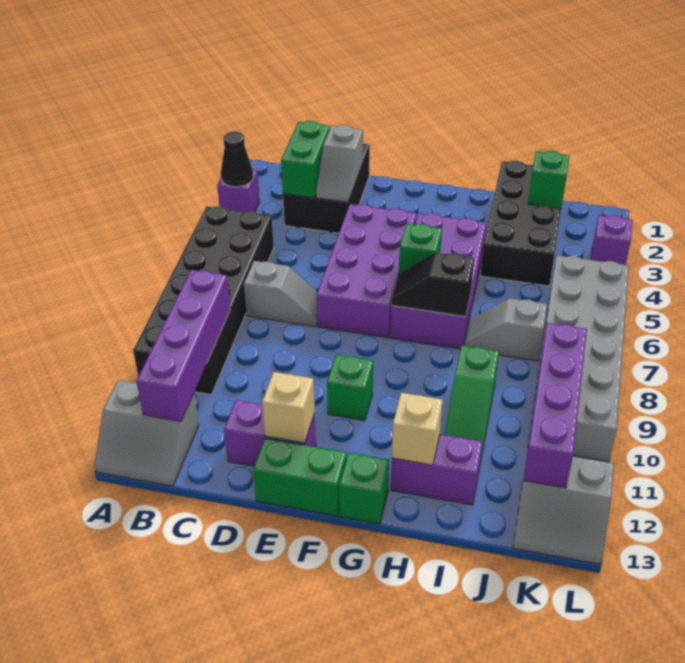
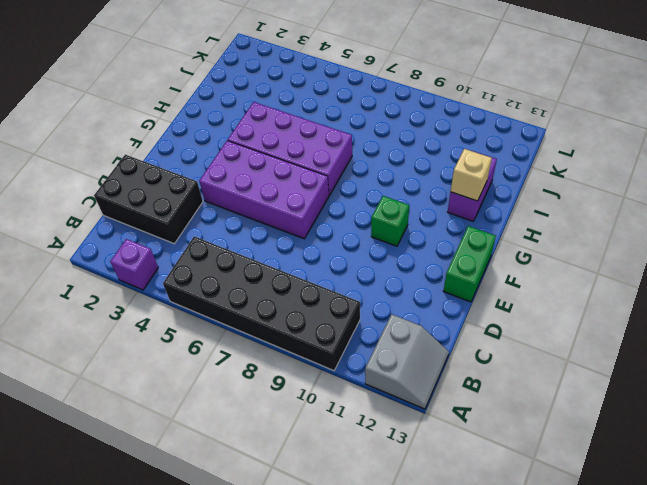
none -> grey 1x2 slope [244,261,318,327]
none -> purple 1x2 brick [224,400,316,466]
none -> green 1x1 brick [339,453,389,524]

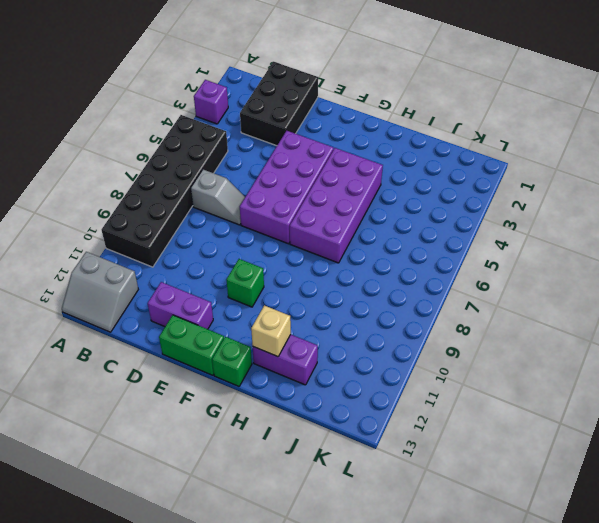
none -> black 2x4 brick [480,161,561,286]
none -> grey 1x2 slope [465,298,547,361]
none -> green 1x3 slope [444,346,499,469]

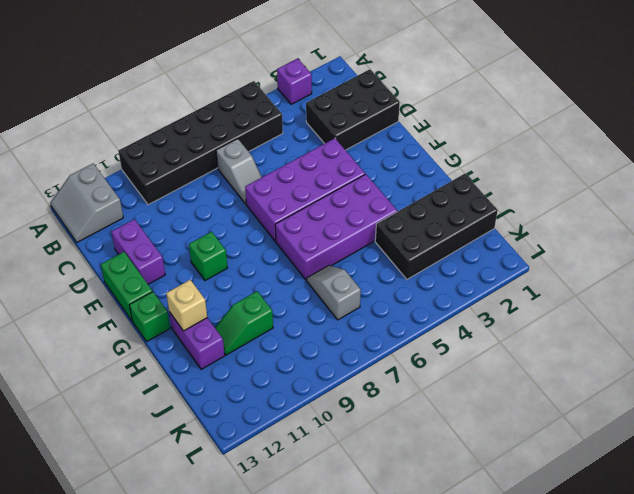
green 1x2 slope [215,291,273,355] -> green 1x3 slope [444,346,499,469]
none -> grey 2x6 brick [528,255,629,461]
none -> grey 2x2 slope [513,457,614,564]
none -> purple 1x1 brick [591,215,632,265]

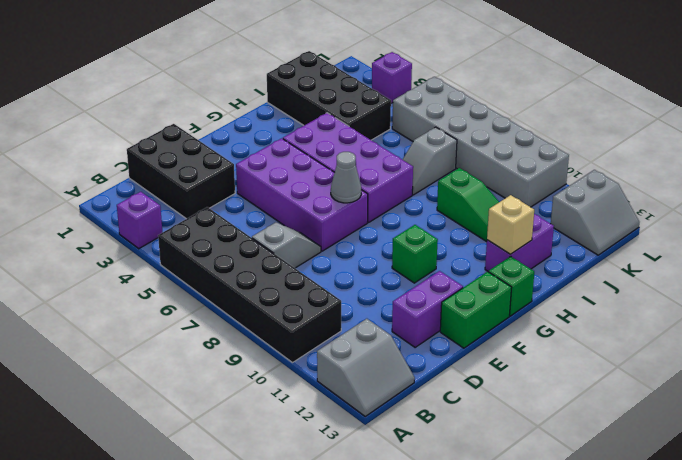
grey 1x1 cone [331,152,361,203] -> none
none -> black 1x1 cone [221,132,253,187]
none -> purple 1x4 brick [136,270,230,421]
none -> green 1x2 brick [281,121,330,198]

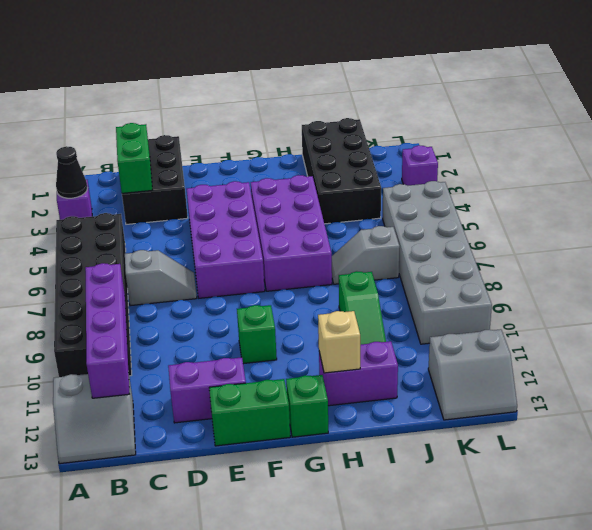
none -> grey 1x2 slope [316,125,363,202]
none -> tan 1x1 brick [262,372,315,443]
none -> green 1x1 brick [399,224,442,275]

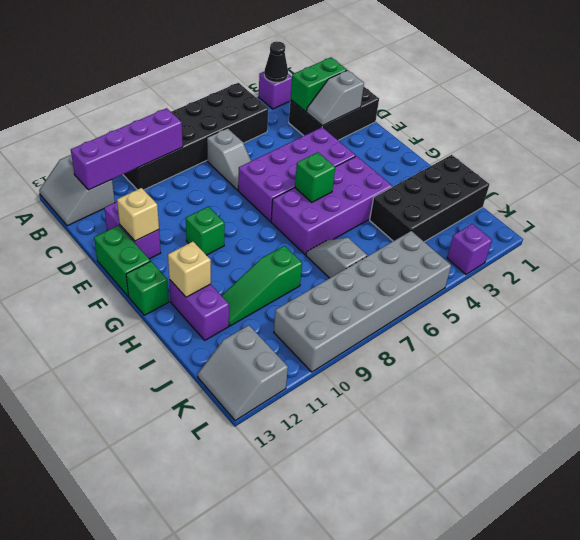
none -> black 1x2 slope [391,253,474,317]
none -> green 1x1 brick [528,151,570,209]
none -> purple 1x4 brick [523,323,587,488]

